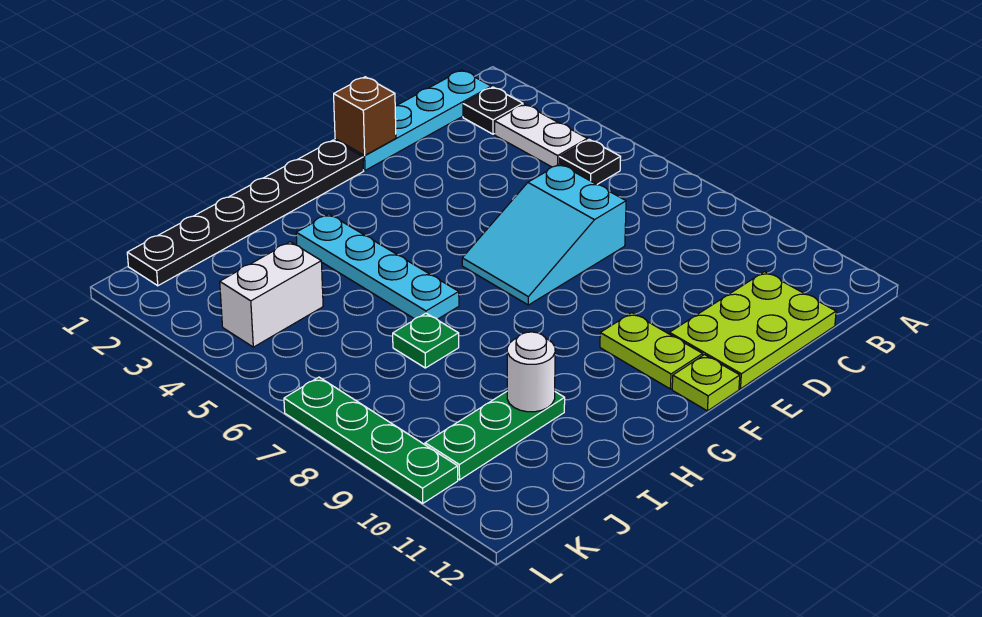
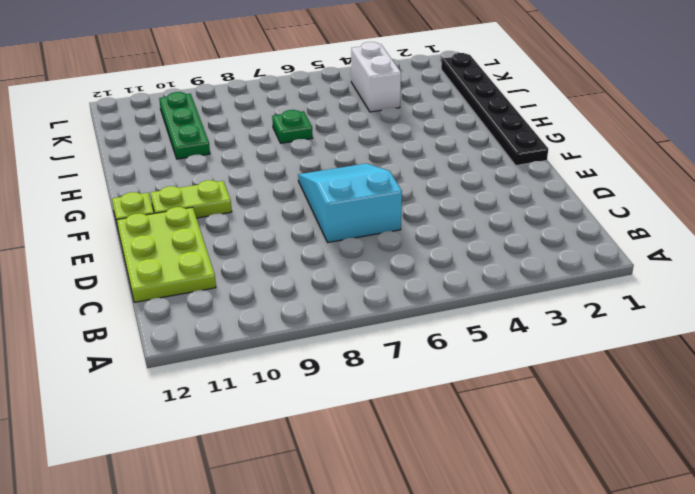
none -> cyan 1x4 plate [335,70,491,170]
none -> black 1x1 plate [463,87,523,134]
none -> white 1x2 plate [495,104,587,167]

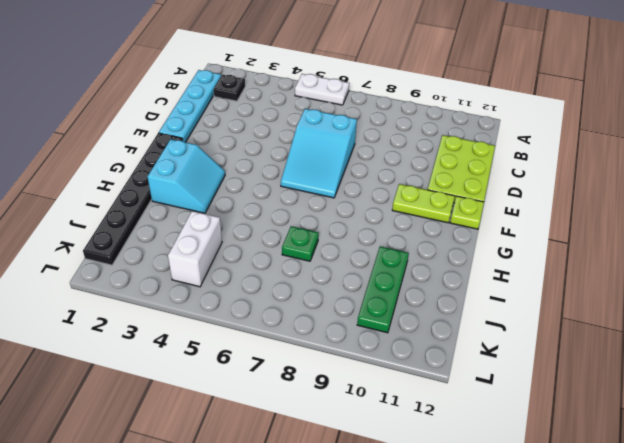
white 1x2 plate [295,74,349,105] -> white 1x2 plate moved to [495,104,587,167]
cyan 2x2 slope [148,139,225,213] -> cyan 1x4 plate [296,214,459,319]
none -> black 1x1 plate [559,139,621,184]
none -> green 1x4 plate [284,377,458,503]
none -> brown 1x1 brick [334,77,396,156]

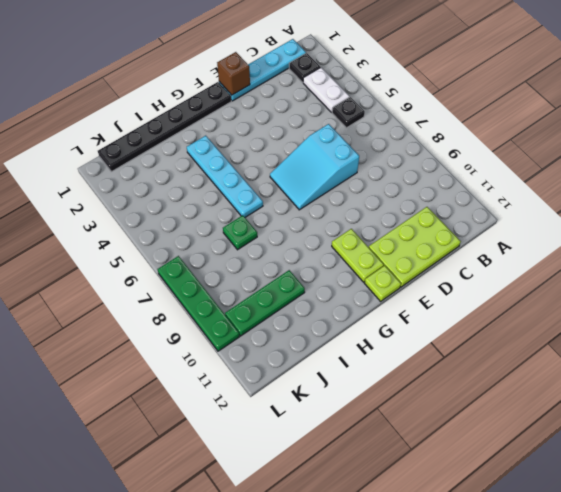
none -> white 1x2 brick [220,242,323,347]
none -> white 1x1 round brick [507,332,555,412]

